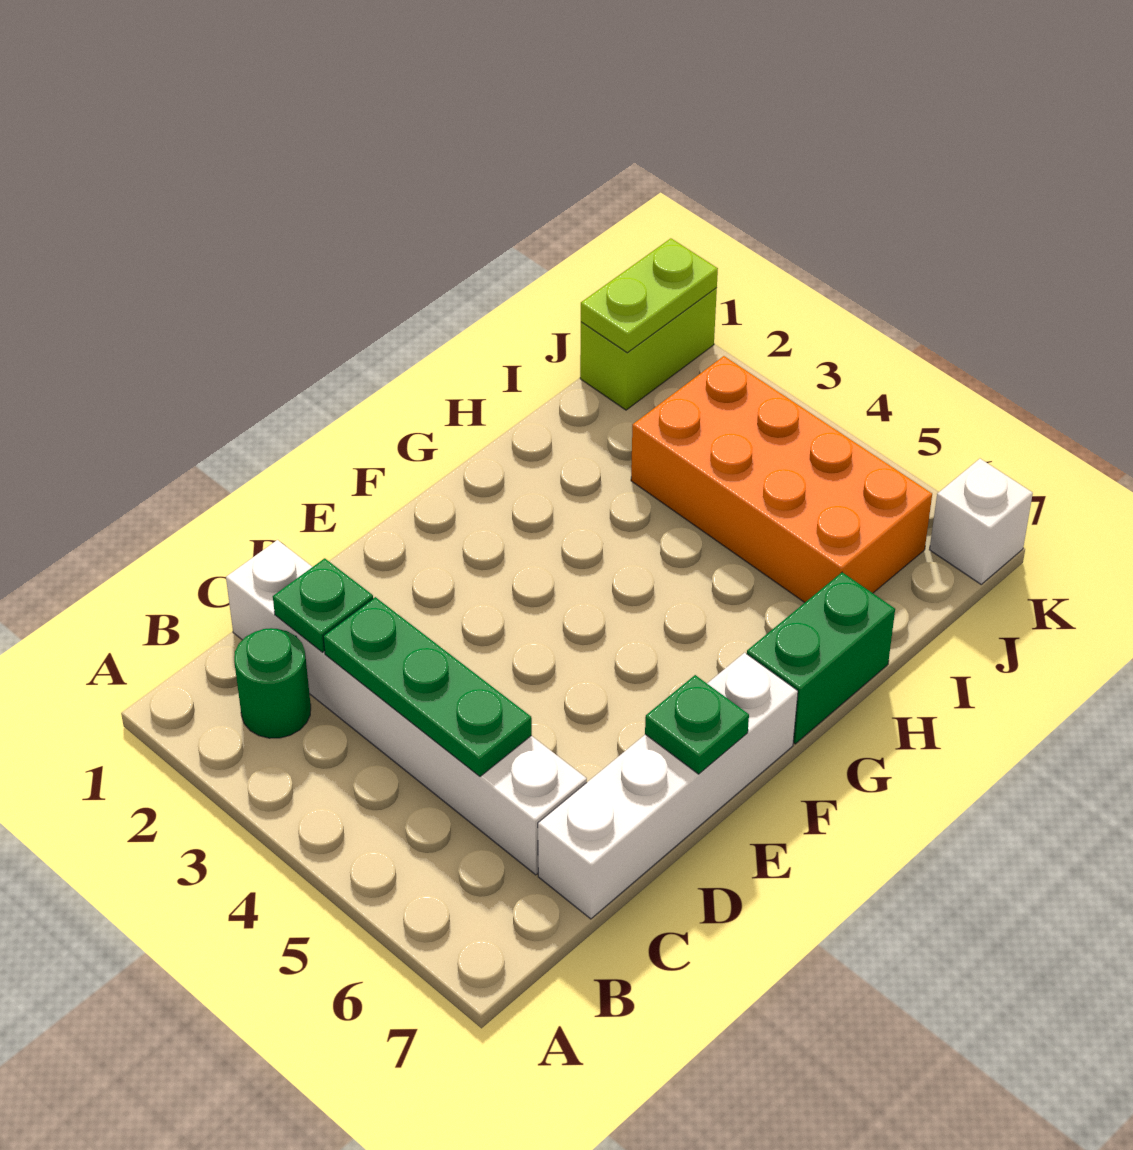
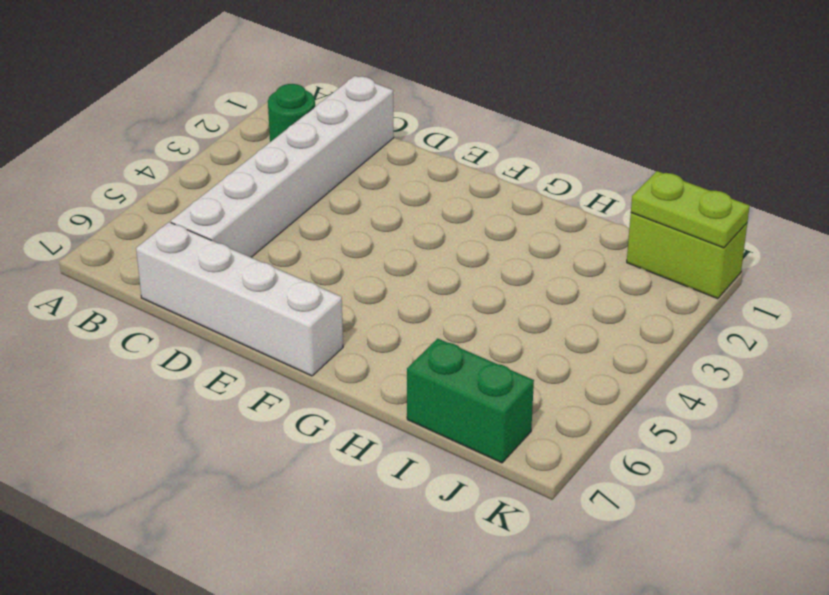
green 1x2 brick [407,339,534,463] -> green 1x2 brick moved to [747,572,895,744]
none -> orange 2x4 brick [631,356,932,602]
none -> white 1x1 brick [929,459,1033,584]

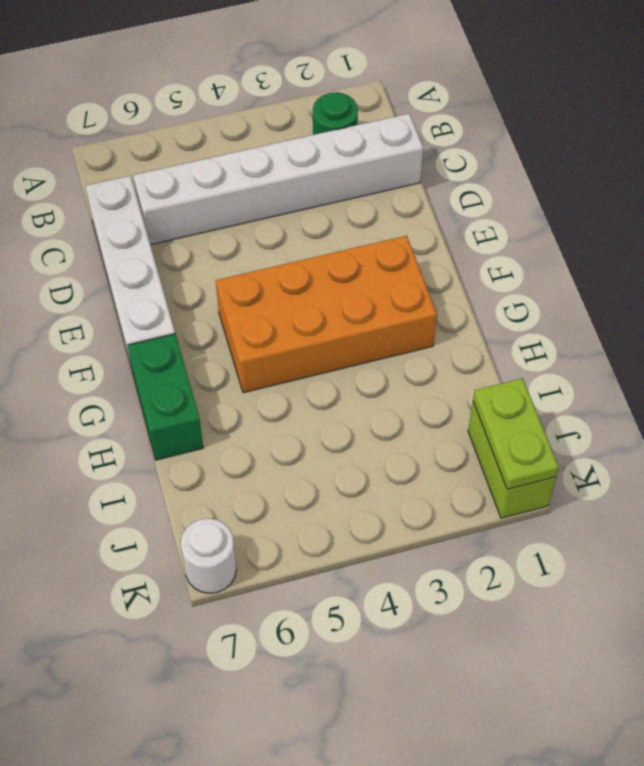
orange 2x4 brick [216,236,437,393] -> orange 2x4 brick moved to [631,356,932,602]
white 1x1 round brick [181,518,237,593] -> white 1x1 brick [929,459,1033,584]
none -> green 1x1 plate [273,558,373,652]
none -> green 1x3 plate [323,597,532,776]

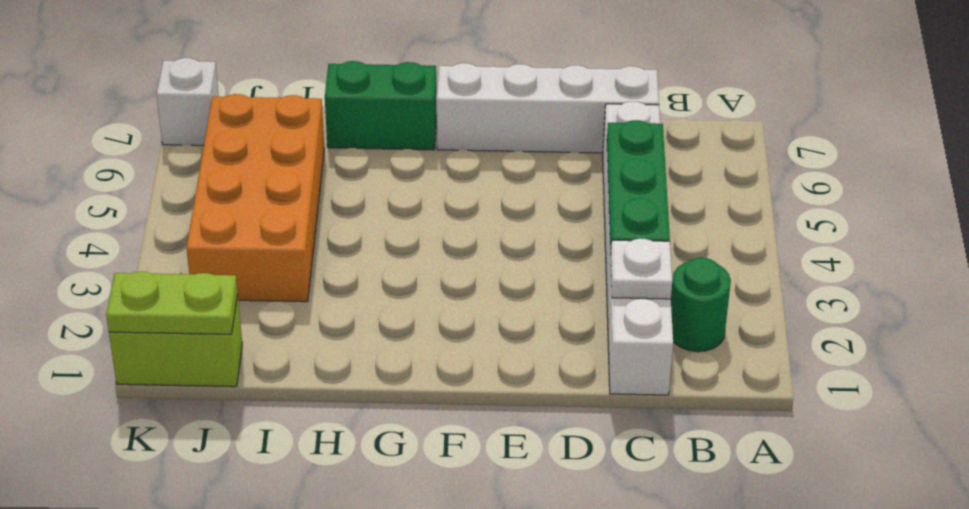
white 1x1 plate [610,239,672,299] -> green 1x1 plate [273,558,373,652]
none -> green 1x1 plate [645,675,749,774]

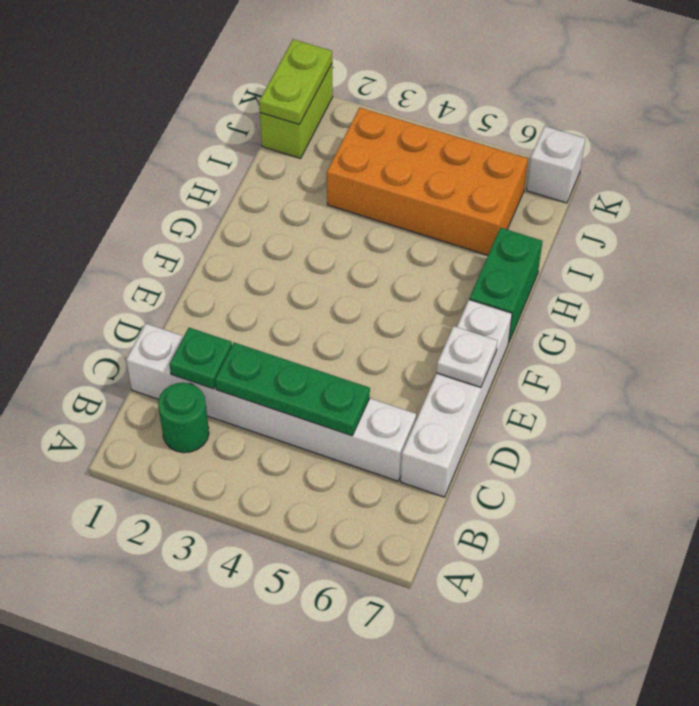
white 1x1 plate [437,326,498,387] -> green 1x1 plate [645,675,749,774]

